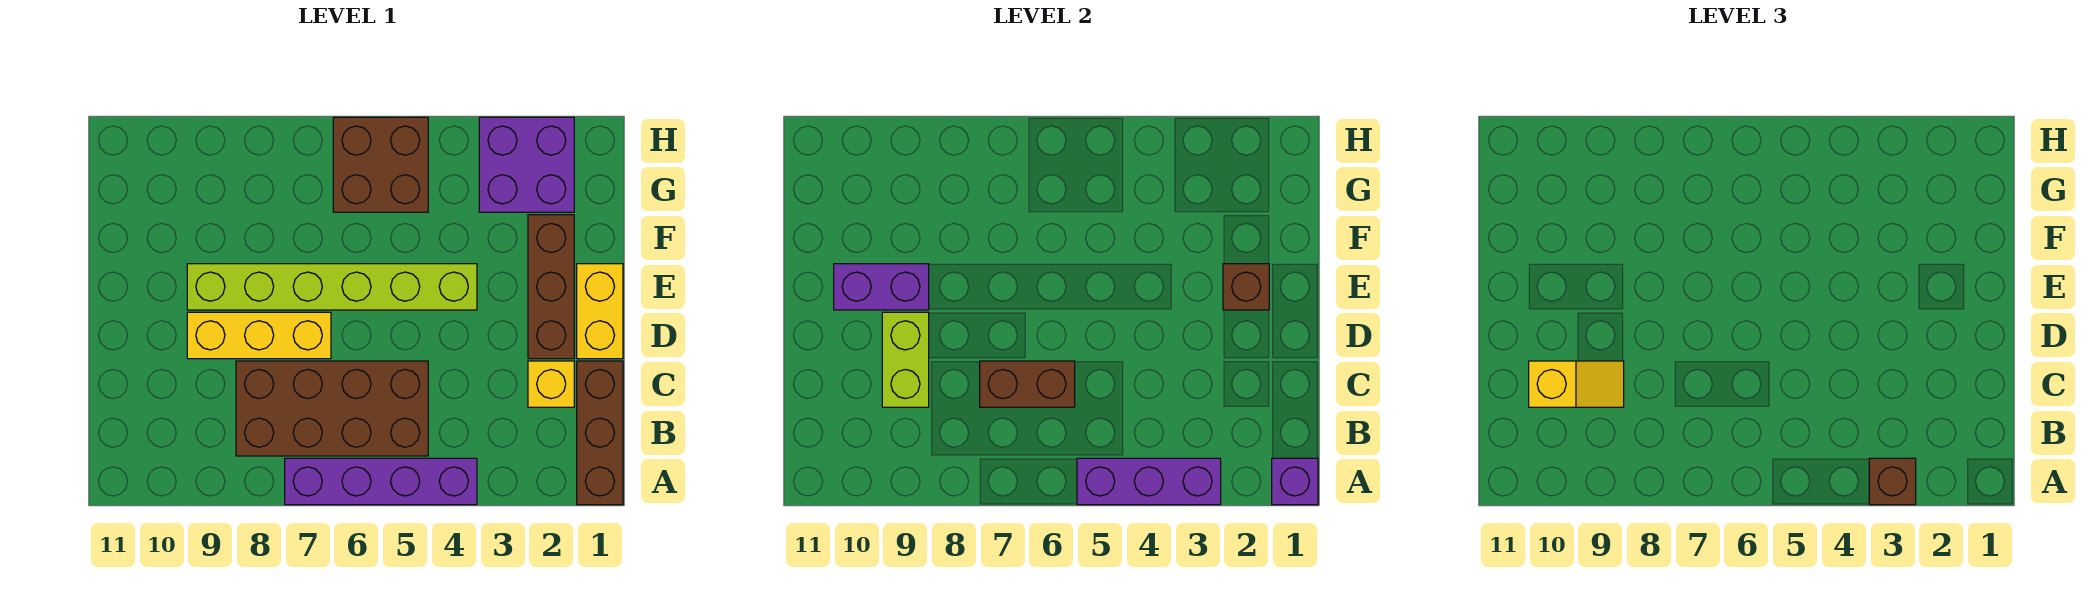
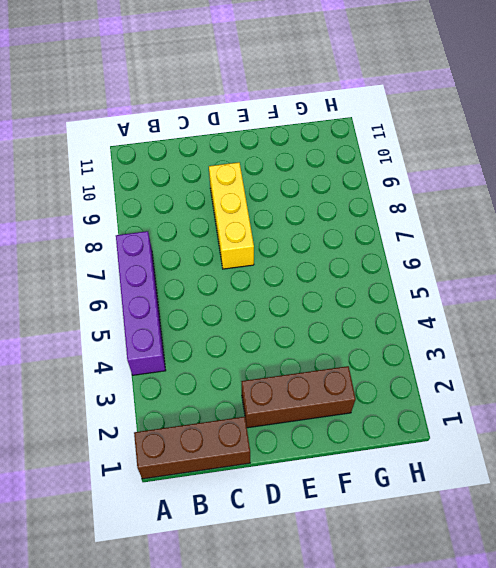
none -> brown 2x4 brick [236,361,428,456]
none -> yellow 1x1 brick [528,361,574,407]
none -> yellow 1x2 brick [577,264,623,359]

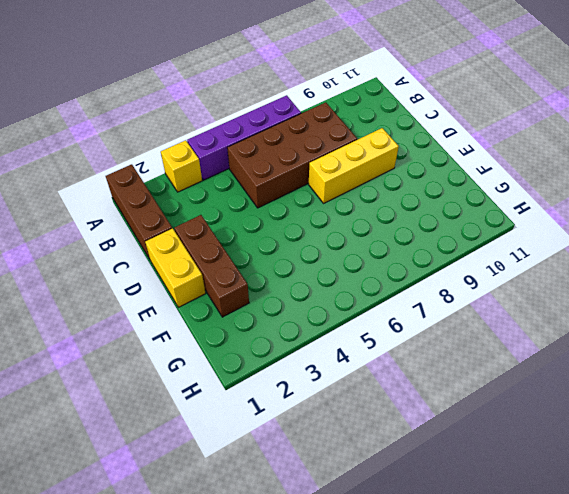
yellow 1x1 brick [161,140,202,192] -> yellow 1x1 brick moved to [528,361,574,407]
none -> lime 1x6 brick [187,264,477,310]
none -> purple 2x2 brick [479,117,574,212]
none -> brown 2x2 brick [333,117,428,212]

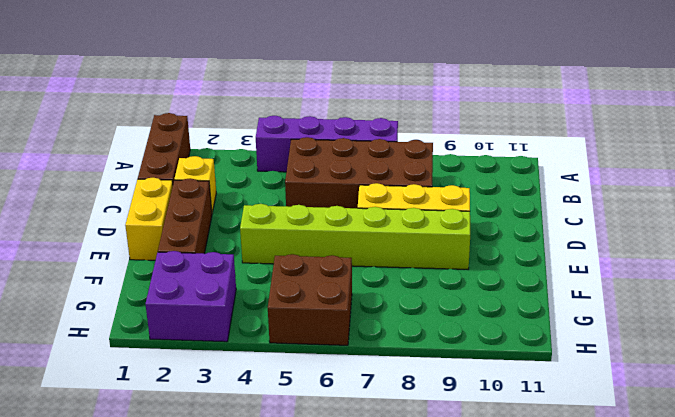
none -> purple 1x1 brick [1272,458,1318,505]
none -> purple 1x3 brick [1077,458,1221,505]
none -> brown 1x2 brick [980,361,1075,407]

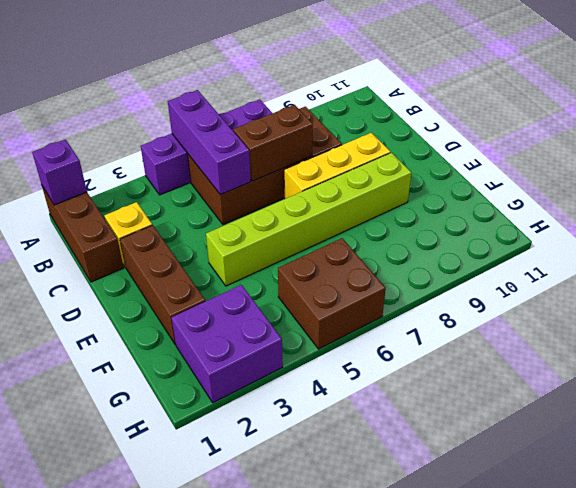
purple 1x3 brick [168,90,251,195] -> purple 1x3 brick turned to [1077,458,1221,505]
none -> yellow 1x2 brick [577,264,623,359]
none -> lime 1x2 brick [882,312,929,407]
none -> brown 1x1 brick [1223,264,1269,310]

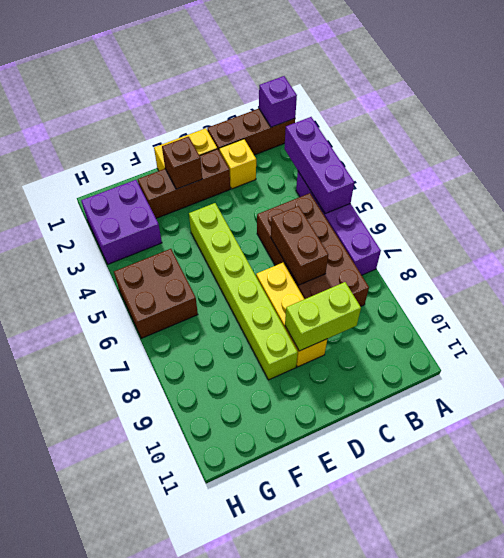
none -> purple 1x2 brick [834,264,929,310]
none -> brown 1x1 brick [1869,458,1916,505]
none -> yellow 1x2 slope [1529,361,1624,407]

